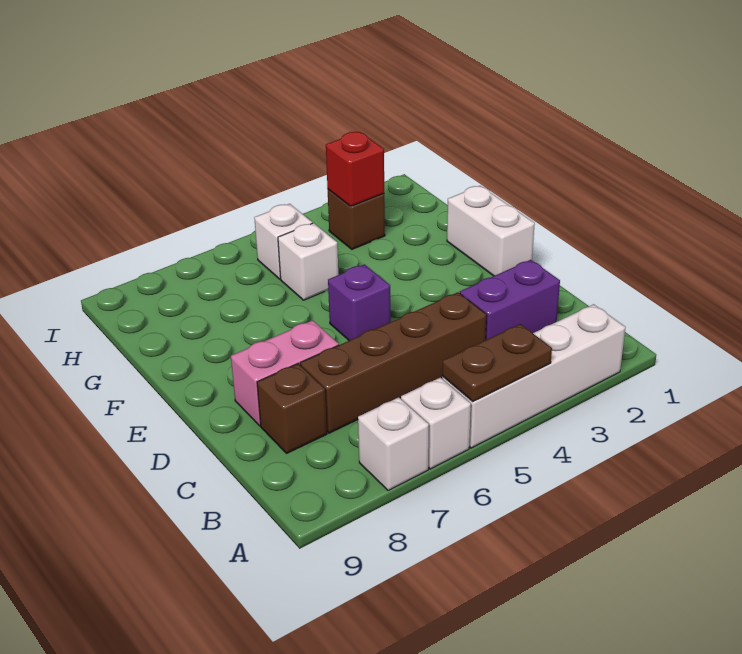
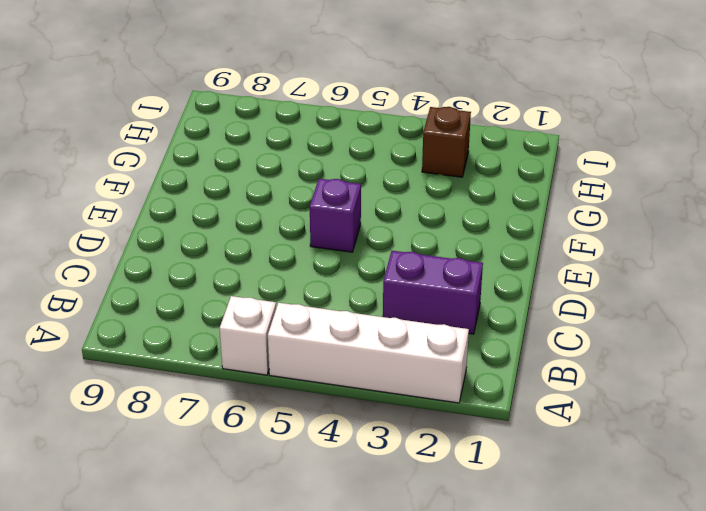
none -> white 1x1 brick [358,397,429,491]
none -> brown 1x4 brick [300,292,487,433]
none -> brown 1x1 brick [257,364,327,453]

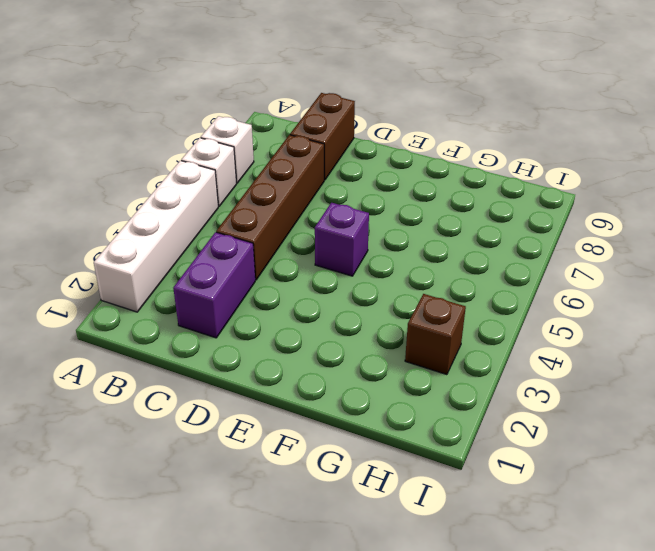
brown 1x2 brick [290,93,355,180] -> brown 1x1 brick [257,364,327,453]
none -> pink 1x2 brick [231,320,339,426]
none -> white 1x2 brick [447,186,535,276]
none -> white 1x1 brick [278,223,338,300]

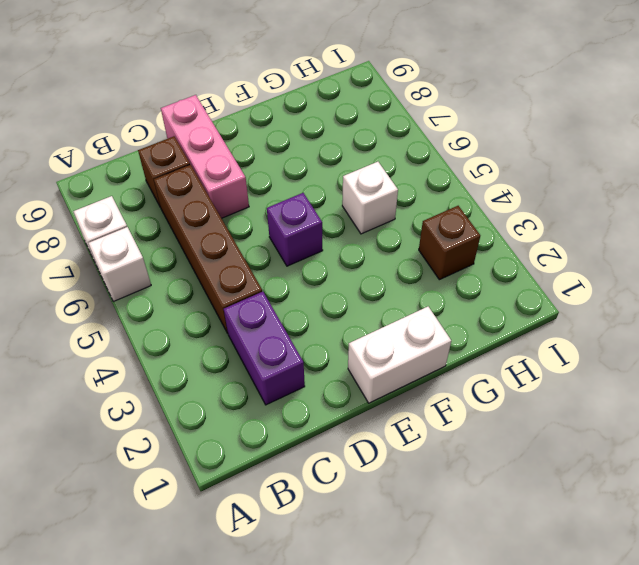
pink 1x3 brick [161,95,249,218] -> pink 1x2 brick [231,320,339,426]
none -> white 1x4 brick [442,304,625,448]
none -> white 1x1 brick [254,204,312,279]
none -> brown 1x2 plate [442,324,552,402]

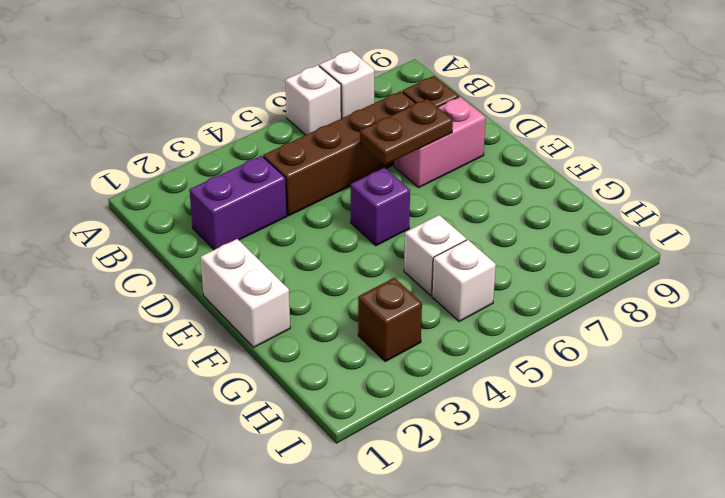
brown 1x2 plate [360,99,453,165] -> brown 1x2 plate moved to [442,324,552,402]
none -> white 1x4 brick [442,304,625,448]
none -> red 1x1 brick [326,132,384,206]

